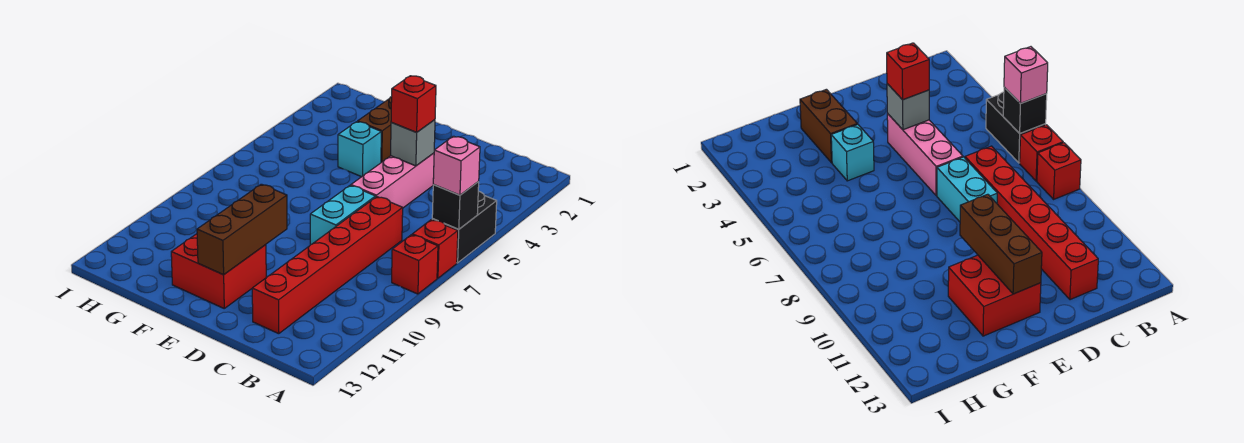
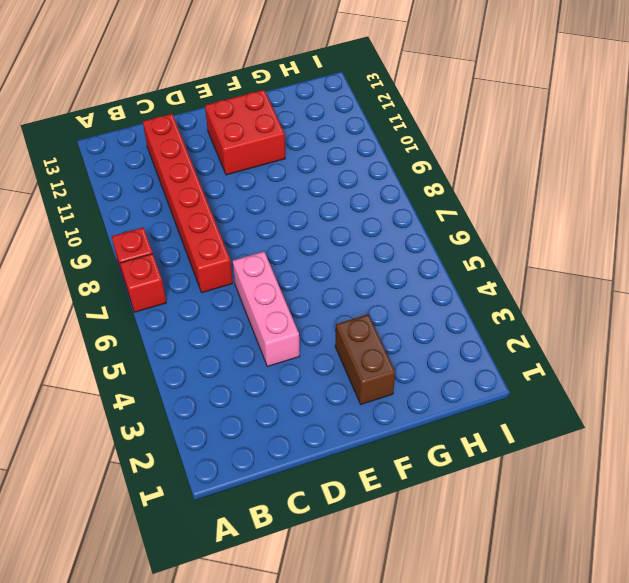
none -> black 1x2 brick [432,191,497,263]
none -> cyan 1x2 brick [310,185,376,245]
none -> cyan 1x1 brick [338,122,381,177]

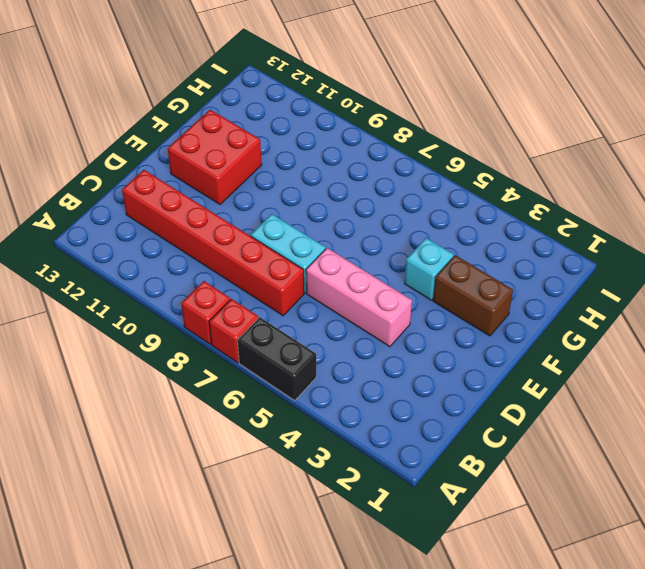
none -> black 1x1 brick [432,182,479,229]
none -> grey 1x1 brick [391,120,435,166]
none -> brown 1x3 brick [197,184,287,275]

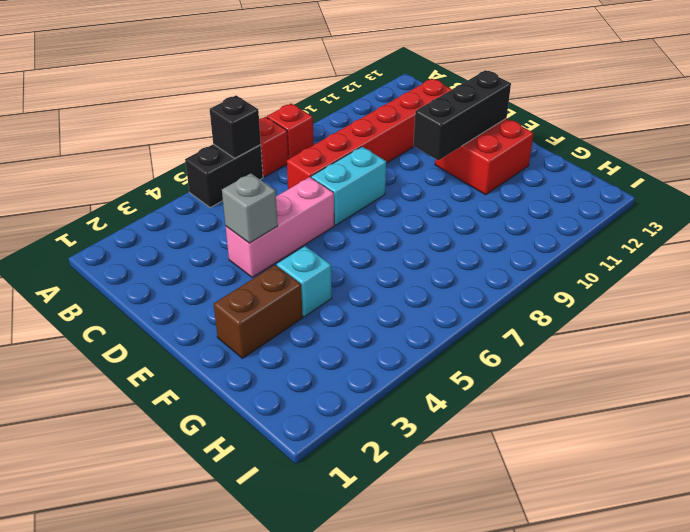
black 1x3 brick [413,70,511,160] -> brown 1x3 brick [197,184,287,275]
none -> pink 1x1 brick [433,136,480,195]
none -> red 1x1 brick [391,76,436,132]

